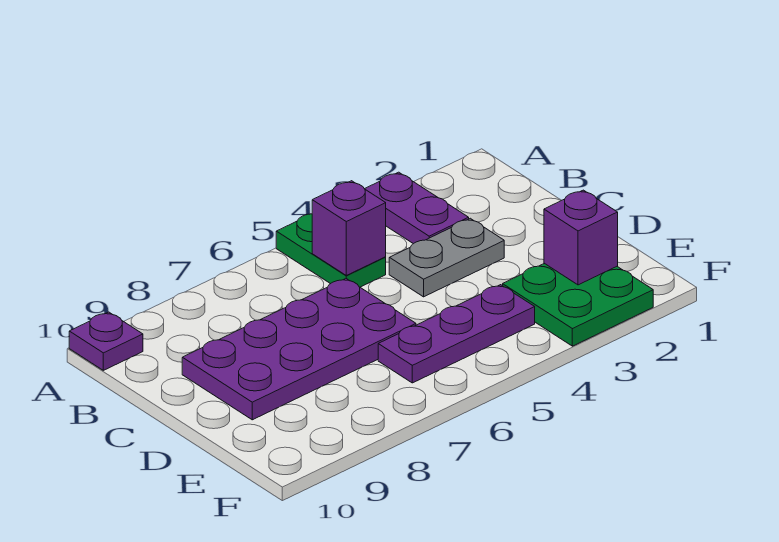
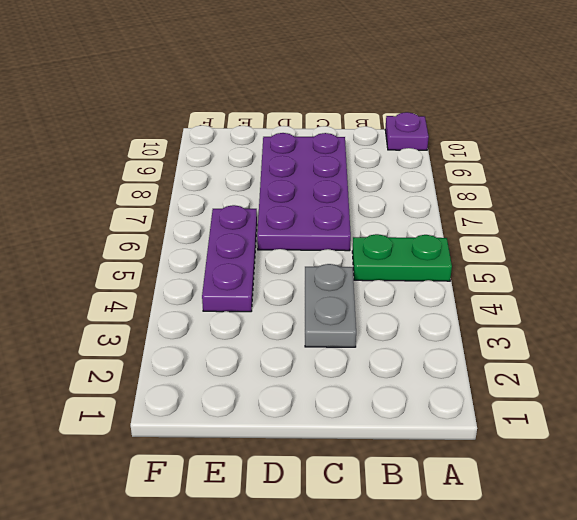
none -> purple 1x2 plate [365,172,469,244]
none -> green 2x2 plate [503,263,653,346]

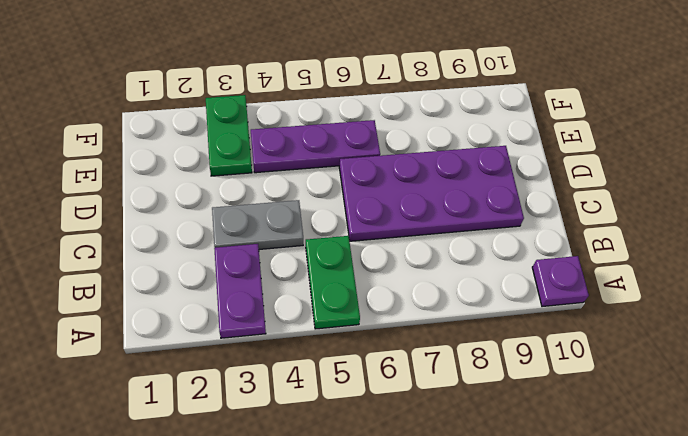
green 1x2 plate [206,95,252,176] -> green 2x2 plate [503,263,653,346]
none -> purple 1x1 brick [312,181,386,275]
none -> purple 1x1 brick [544,190,618,285]

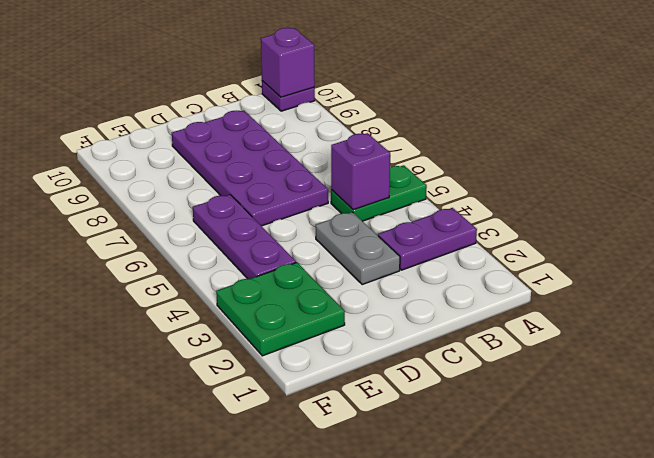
purple 1x1 brick [261,28,315,97] -> purple 1x1 brick moved to [544,190,618,285]

